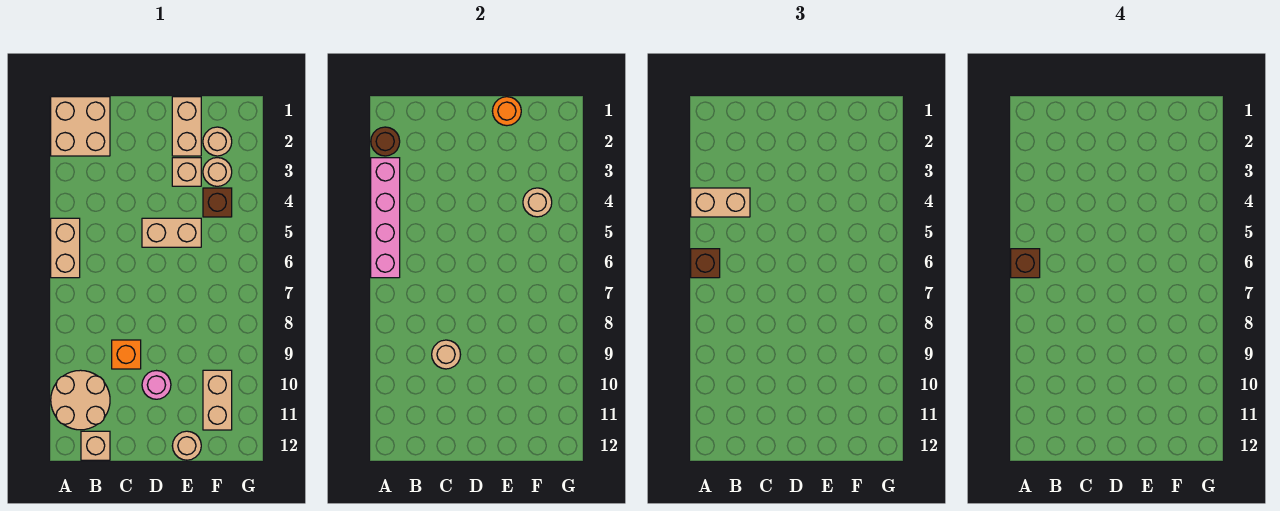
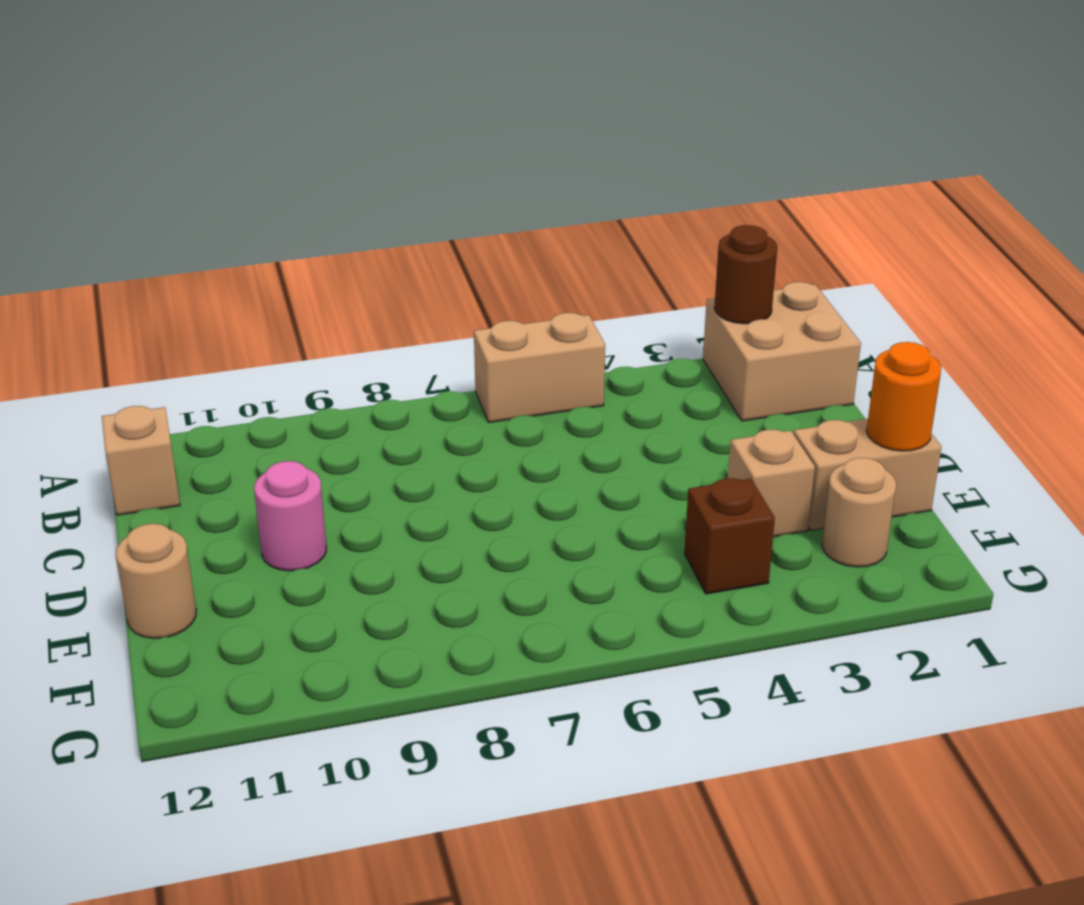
none -> tan 2x2 round brick [51,370,110,430]
none -> orange 1x1 brick [112,340,141,369]
none -> tan 1x2 brick [142,218,201,247]

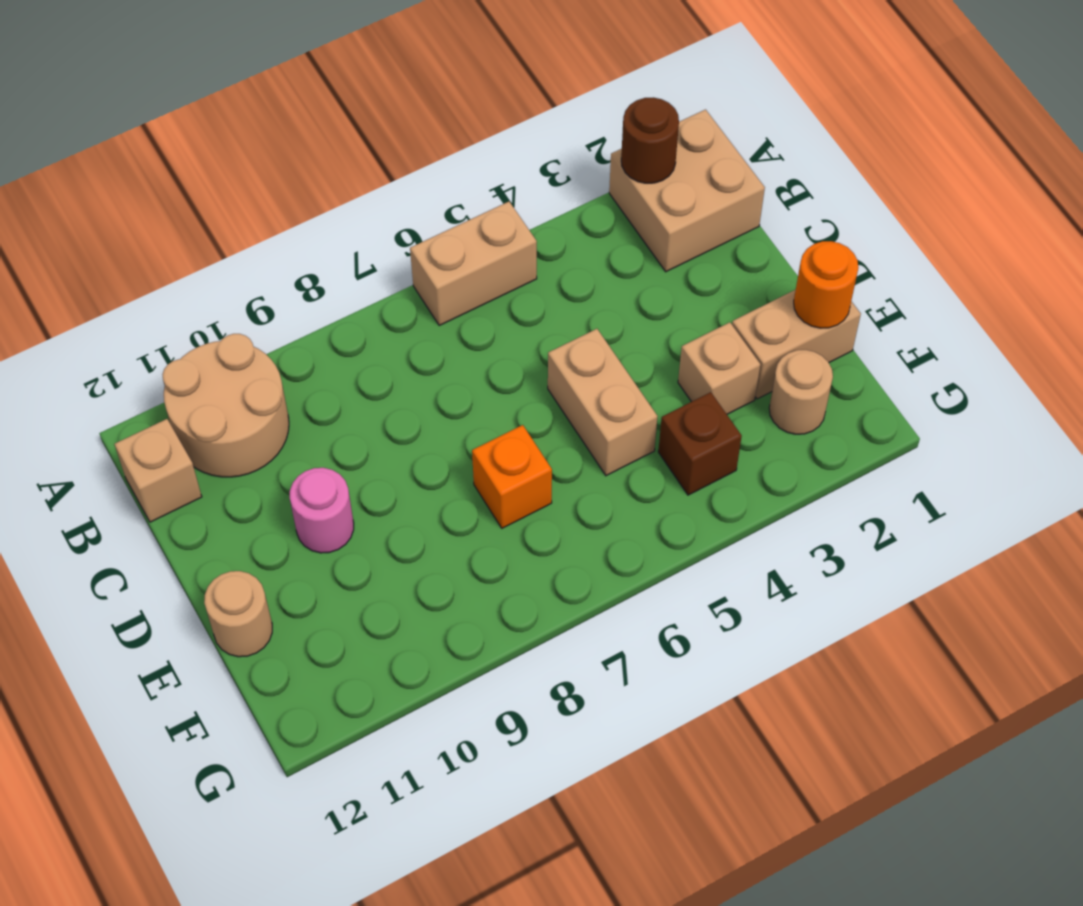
orange 1x1 brick [472,425,552,528] -> orange 1x1 brick moved to [112,340,141,369]
none -> tan 1x1 round brick [203,158,232,186]
none -> tan 1x2 brick [203,370,232,430]
none -> pink 1x4 brick [371,158,400,278]

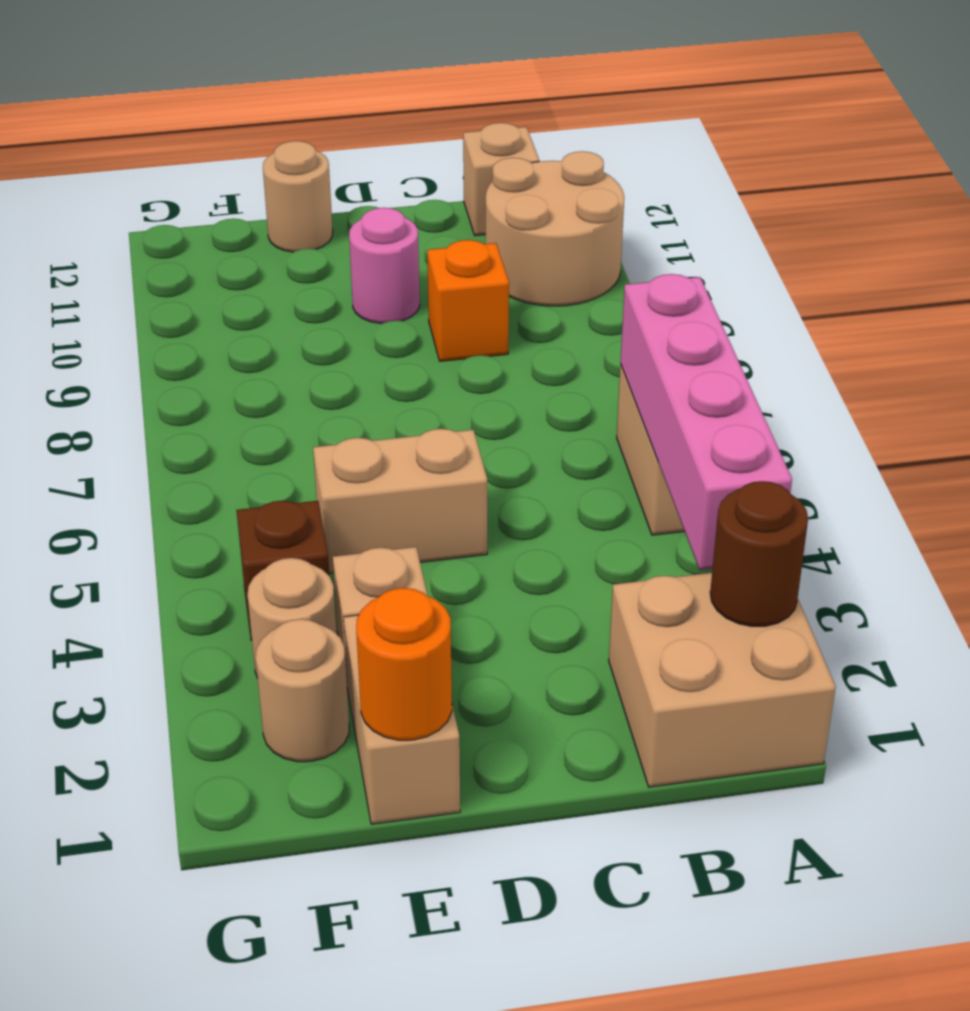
none -> tan 1x2 brick [203,370,232,430]
none -> tan 1x1 round brick [432,340,461,369]
none -> tan 1x1 round brick [523,188,552,217]

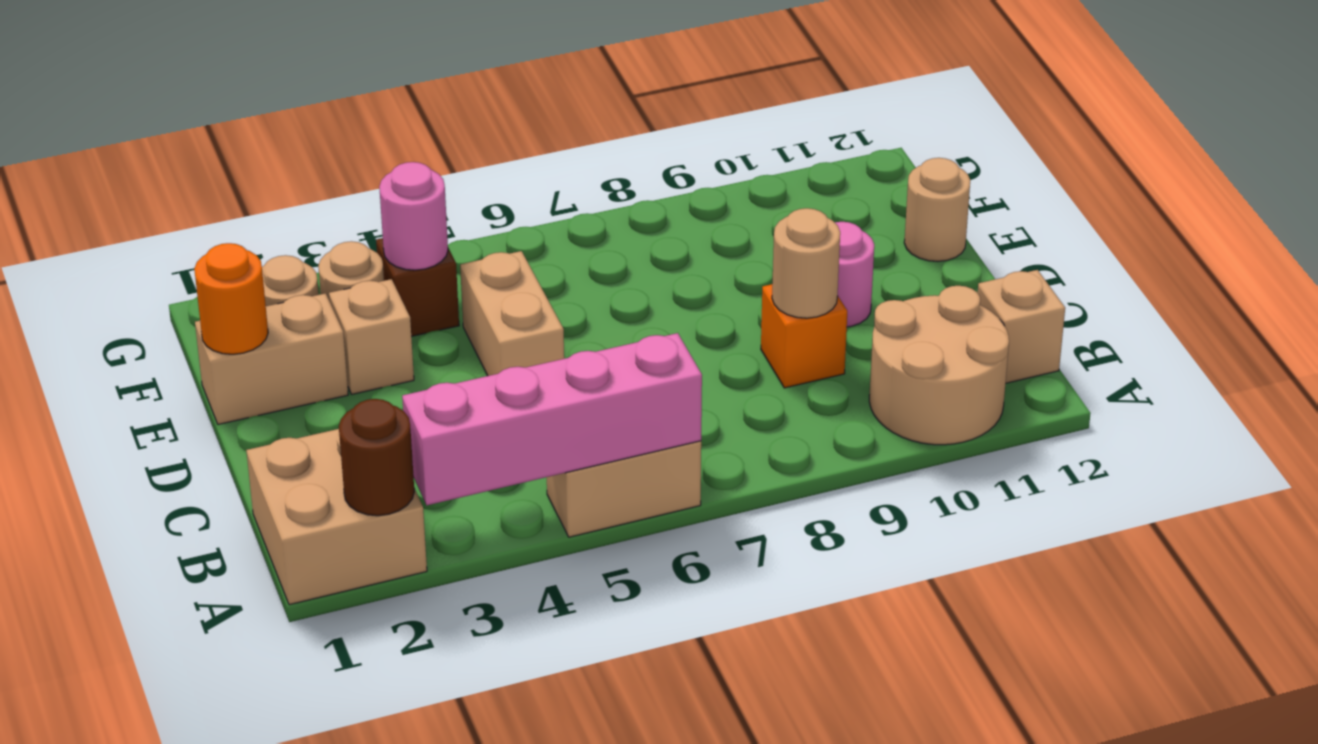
pink 1x1 round brick [379,162,448,270] -> tan 1x1 round brick [523,188,552,217]
none -> tan 1x2 brick [203,370,232,430]
none -> tan 1x2 brick [691,188,750,217]
none -> brown 1x1 brick [691,249,720,278]

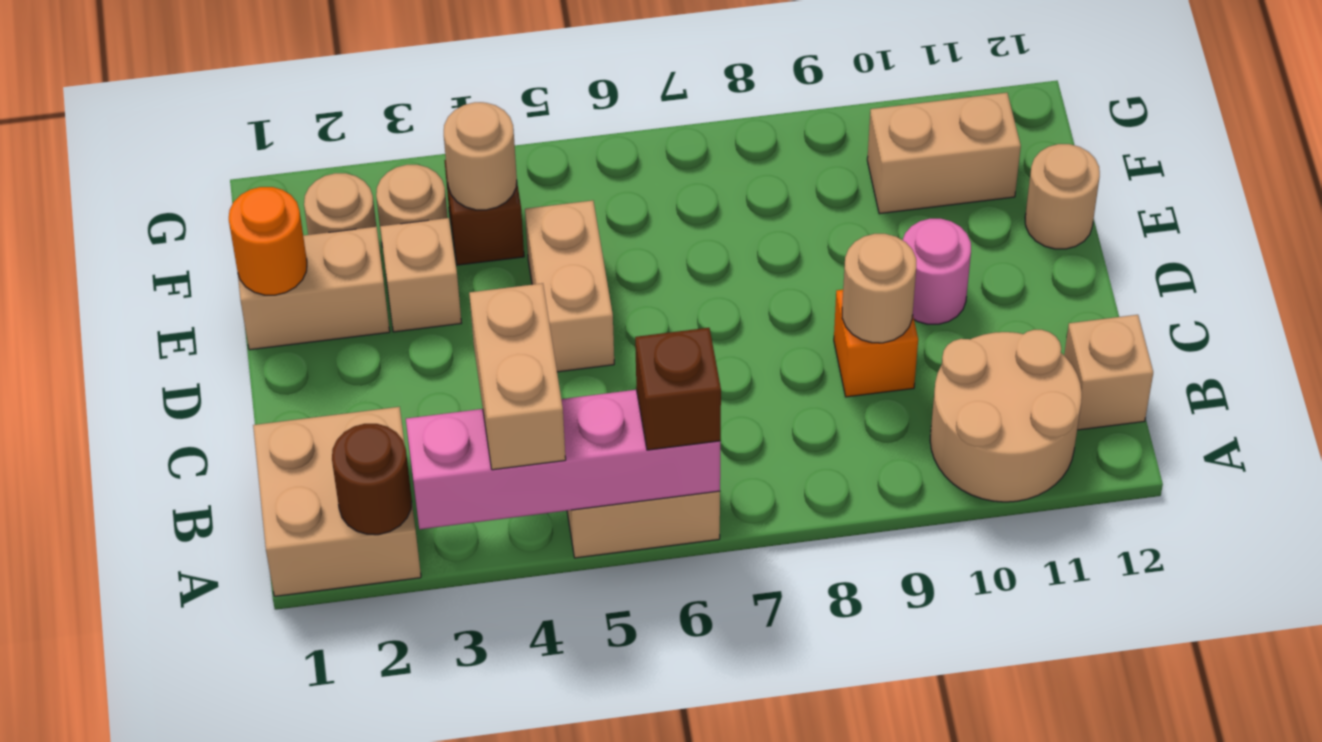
none -> brown 1x1 brick [1011,249,1040,278]

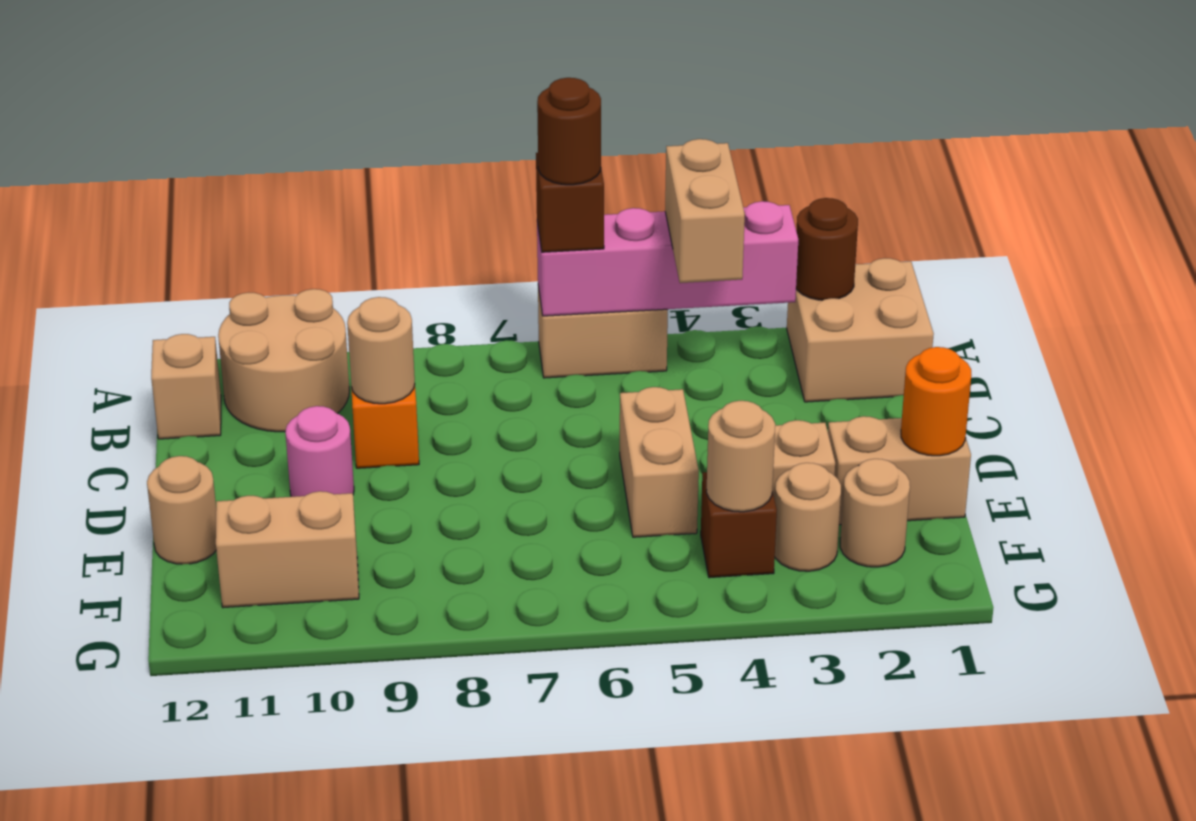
brown 1x1 round brick [537,78,601,185] -> brown 1x1 brick [1011,249,1040,278]

